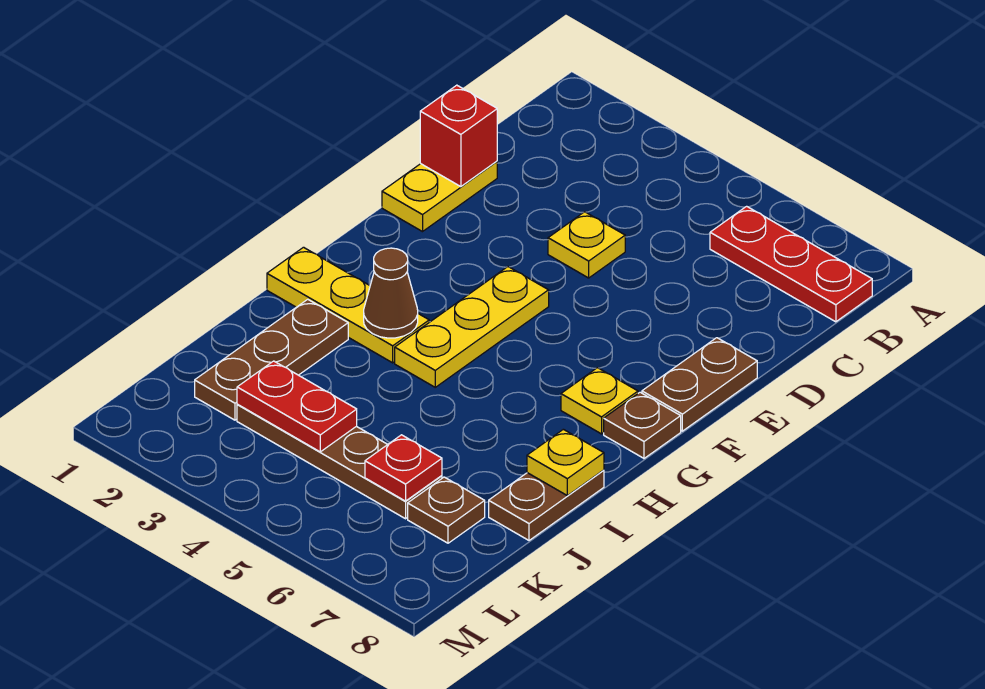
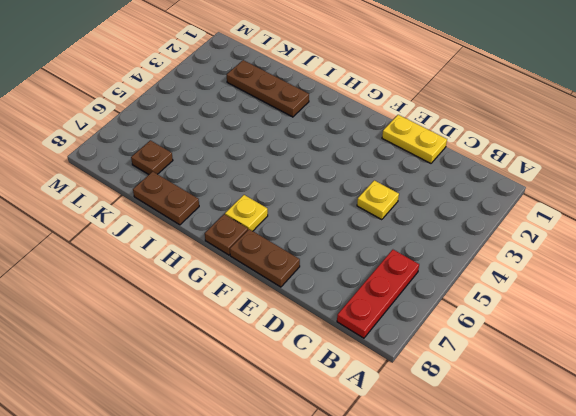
none -> yellow 1x3 plate [395,267,549,387]
none -> yellow 1x3 plate [267,247,429,363]
none -> brown 1x4 plate [237,404,442,519]

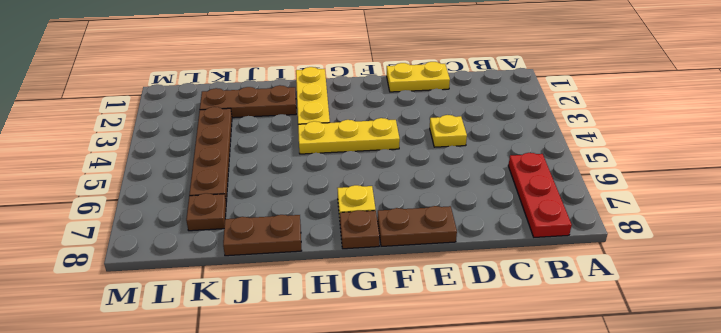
none -> red 1x1 brick [420,85,497,187]
none -> brown 1x1 cone [364,248,418,338]
none -> yellow 1x1 plate [527,429,604,496]

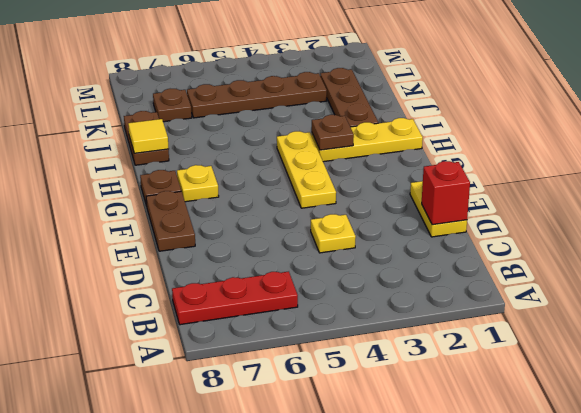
brown 1x1 plate [312,115,354,150] -> brown 1x1 cone [364,248,418,338]
yellow 1x1 tile [128,119,169,153] -> yellow 1x1 plate [527,429,604,496]
none -> red 1x2 plate [237,361,357,452]
none -> red 1x1 plate [365,435,442,501]

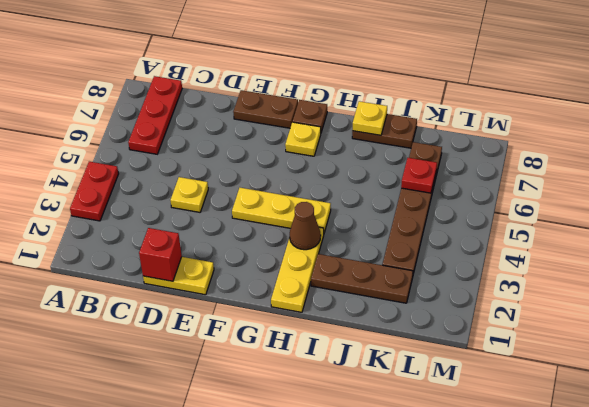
red 1x2 plate [70,162,119,221] -> red 1x2 plate moved to [237,361,357,452]

